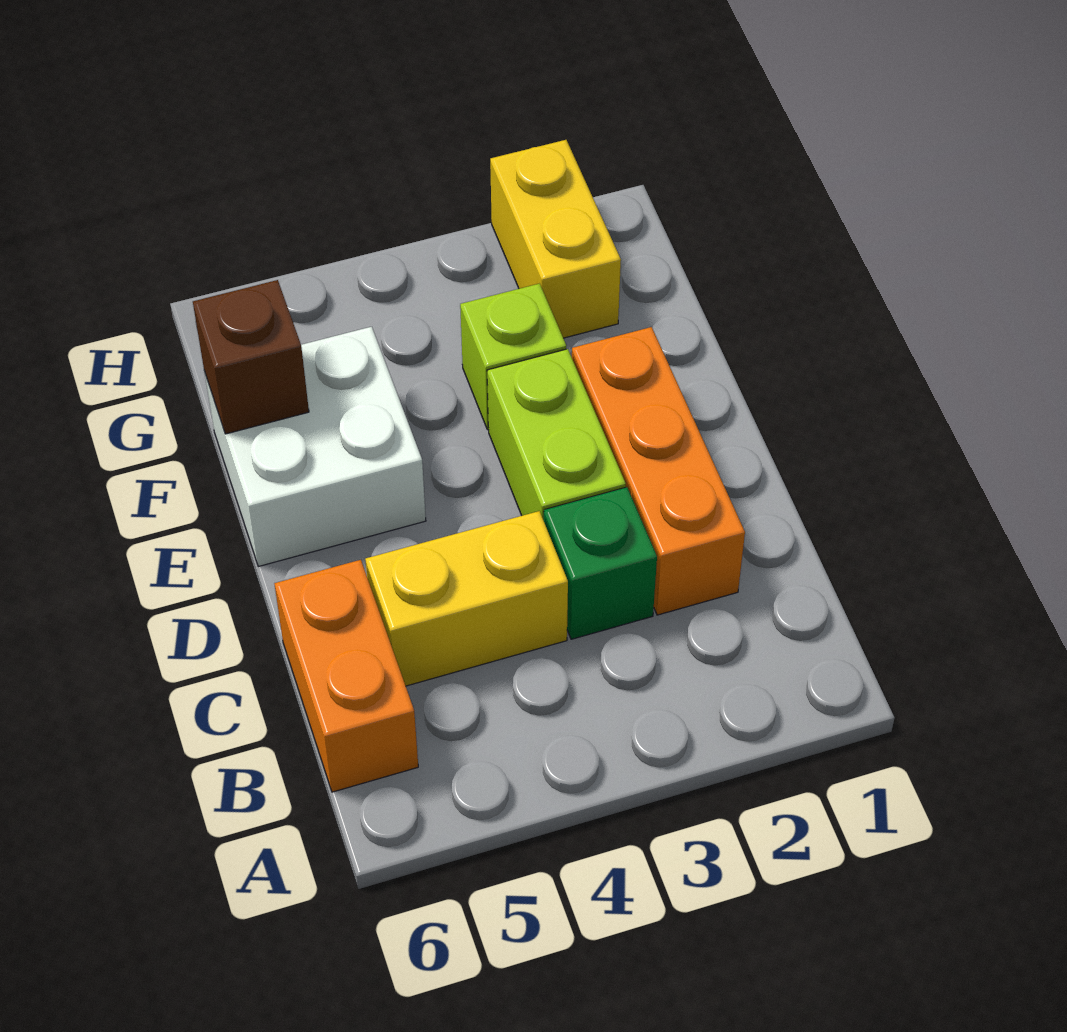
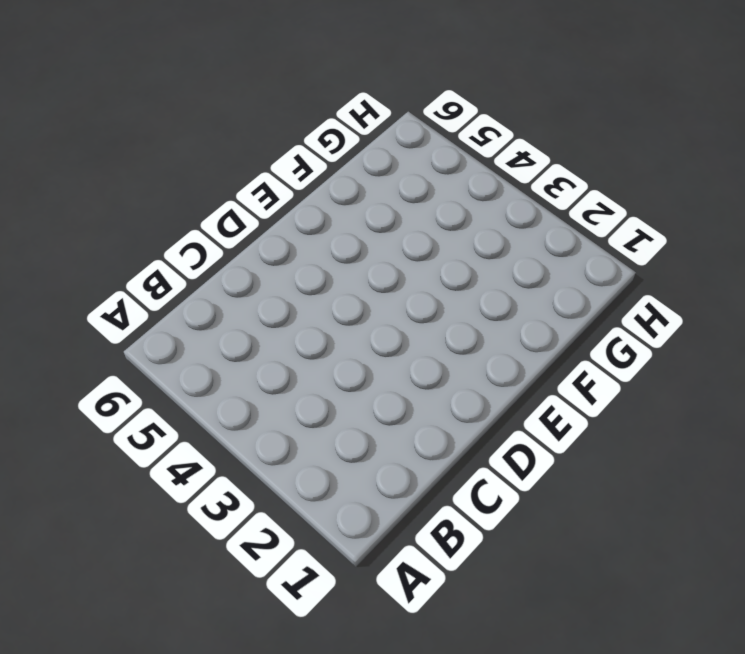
none -> orange 1x2 brick [274,560,418,792]
none -> orange 1x3 brick [572,327,745,615]

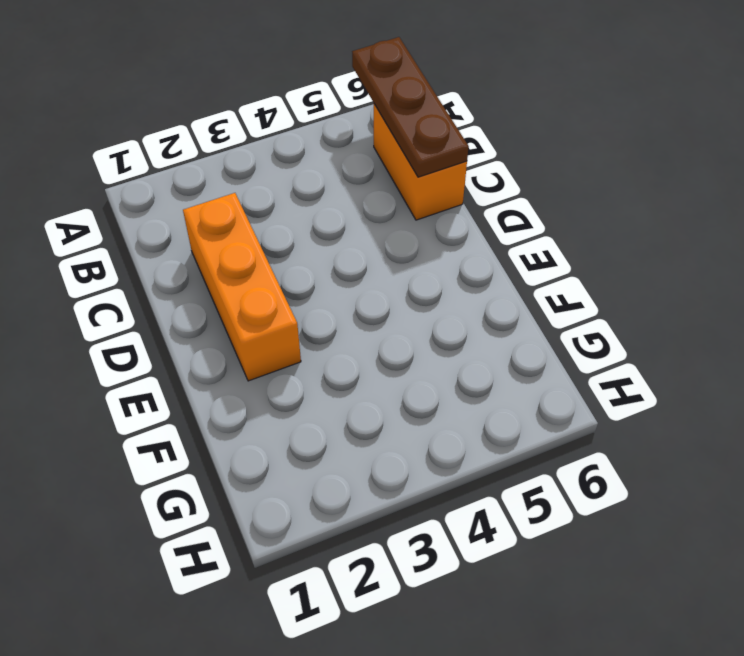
brown 1x3 plate [352,37,469,177] -> none
none -> green 1x1 brick [544,487,657,639]
none -> yellow 1x2 brick [365,511,568,686]

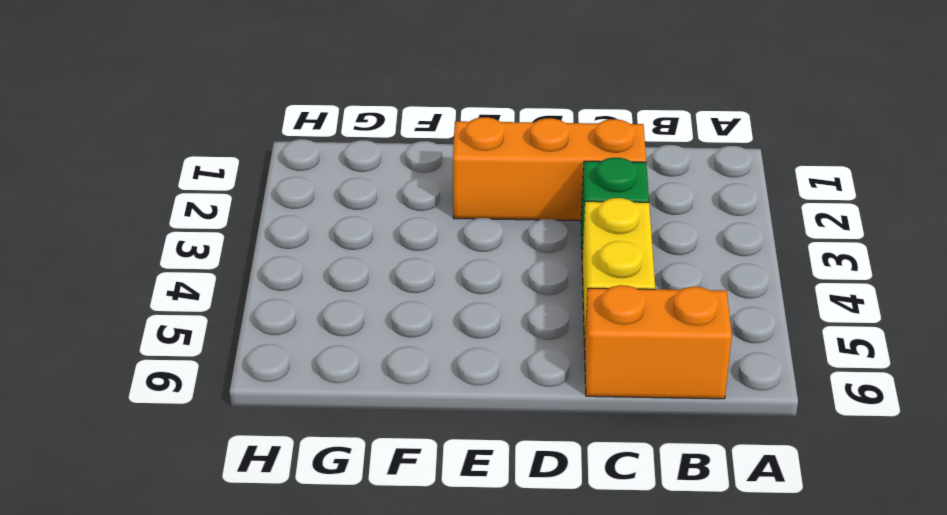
none -> lime 1x2 brick [487,349,626,520]
none -> white 2x2 brick [204,327,426,566]

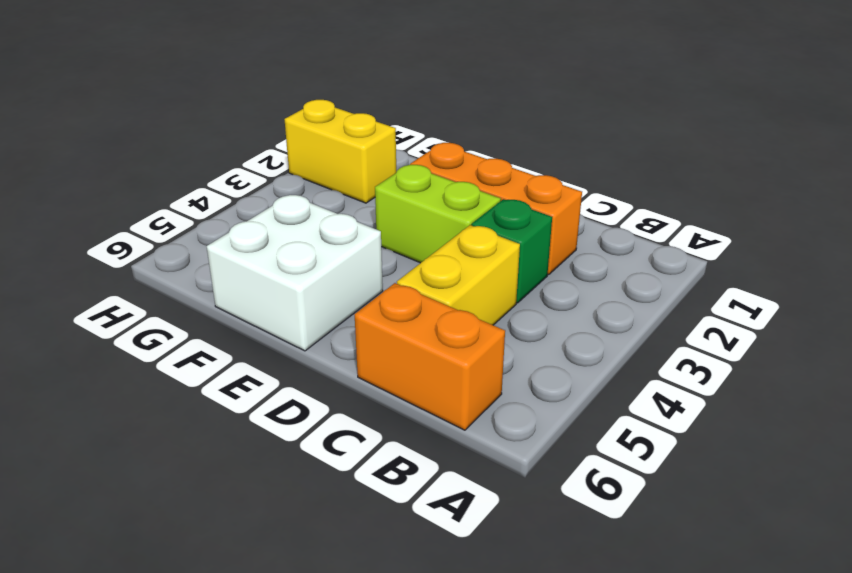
none -> lime 1x1 brick [460,284,566,430]
none -> brown 1x1 brick [193,280,309,434]

